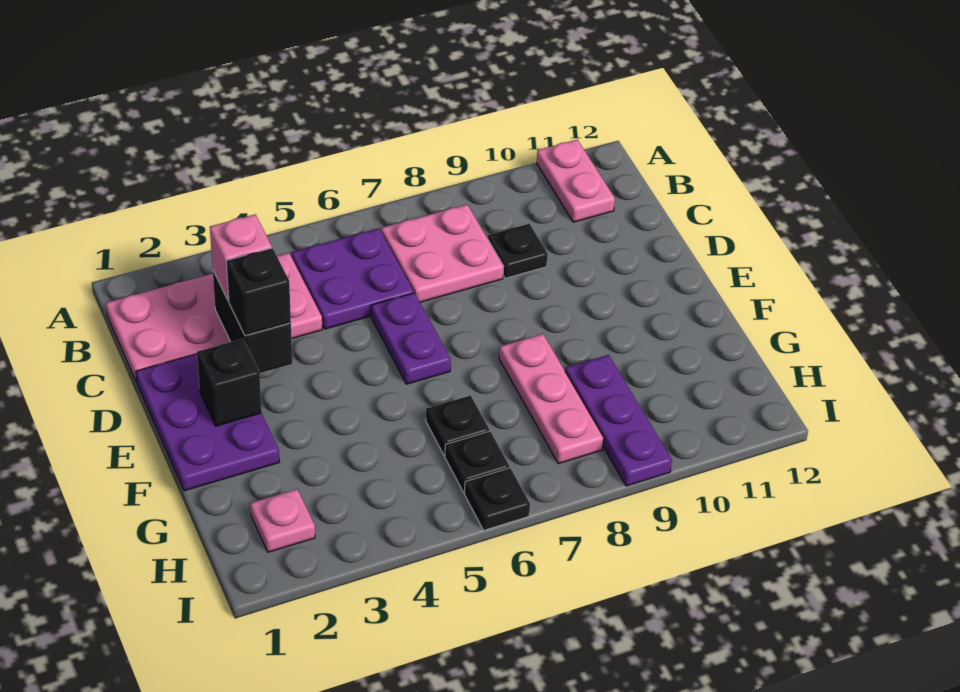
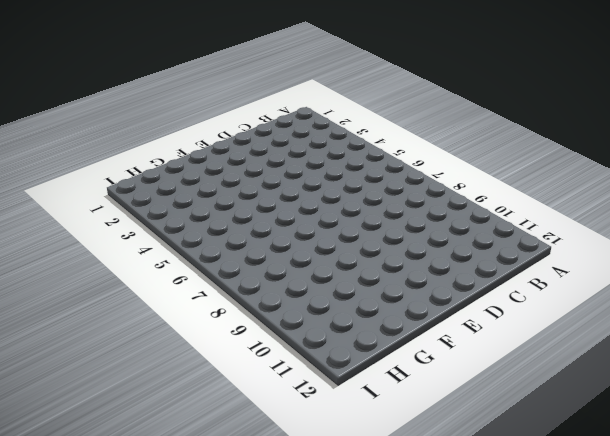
none -> pink 1x2 plate [537,140,615,222]
none -> pink 2x4 plate [106,253,322,382]
none -> purple 2x2 plate [292,228,414,329]

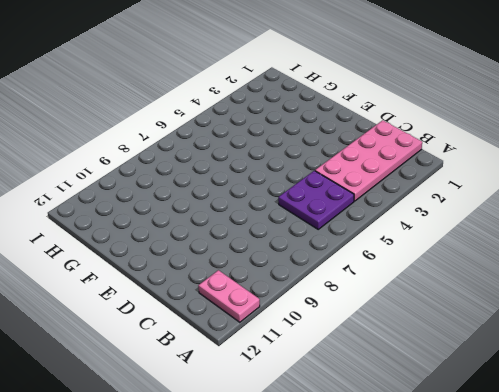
none -> pink 2x2 plate [381,205,504,302]
none -> black 1x1 plate [488,224,548,278]
none -> purple 2x3 plate [136,354,279,491]

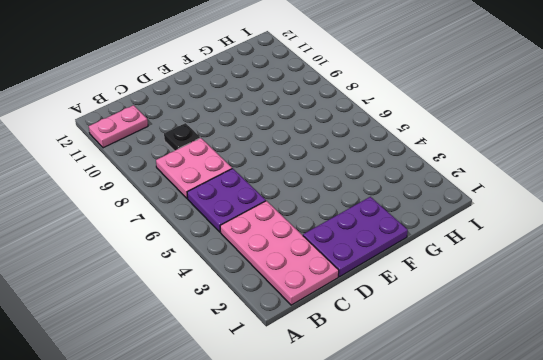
none -> purple 1x2 plate [371,293,451,384]
none -> pink 1x3 plate [499,334,604,464]
none -> black 1x1 plate [426,395,489,456]

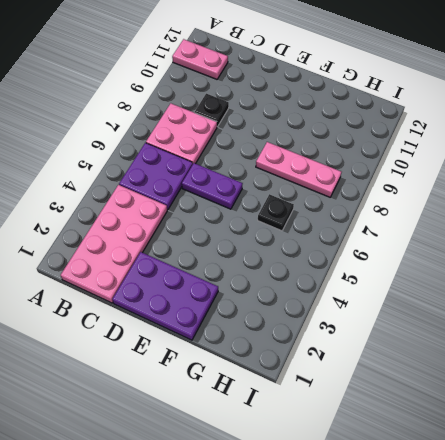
none -> purple 1x3 plate [565,355,672,486]
none -> pink 1x1 plate [250,489,315,552]
none -> black 1x1 plate [445,431,510,492]

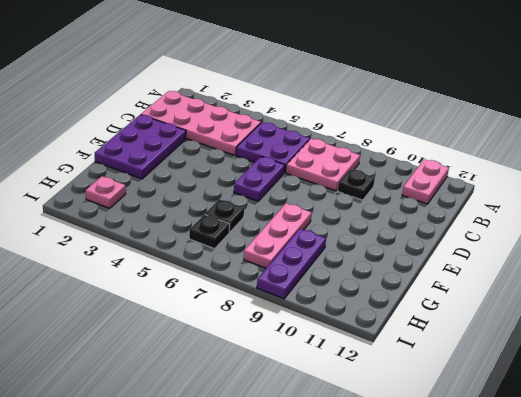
none -> black 1x1 plate [464,468,530,530]
none -> black 1x2 brick [213,271,292,373]
none -> black 1x1 brick [197,339,262,426]

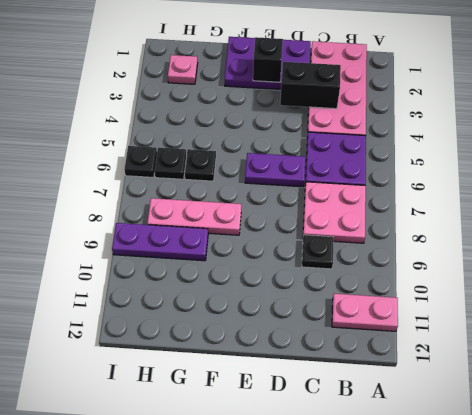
none -> pink 1x1 brick [210,214,272,301]
none -> black 1x1 brick [226,248,291,336]

